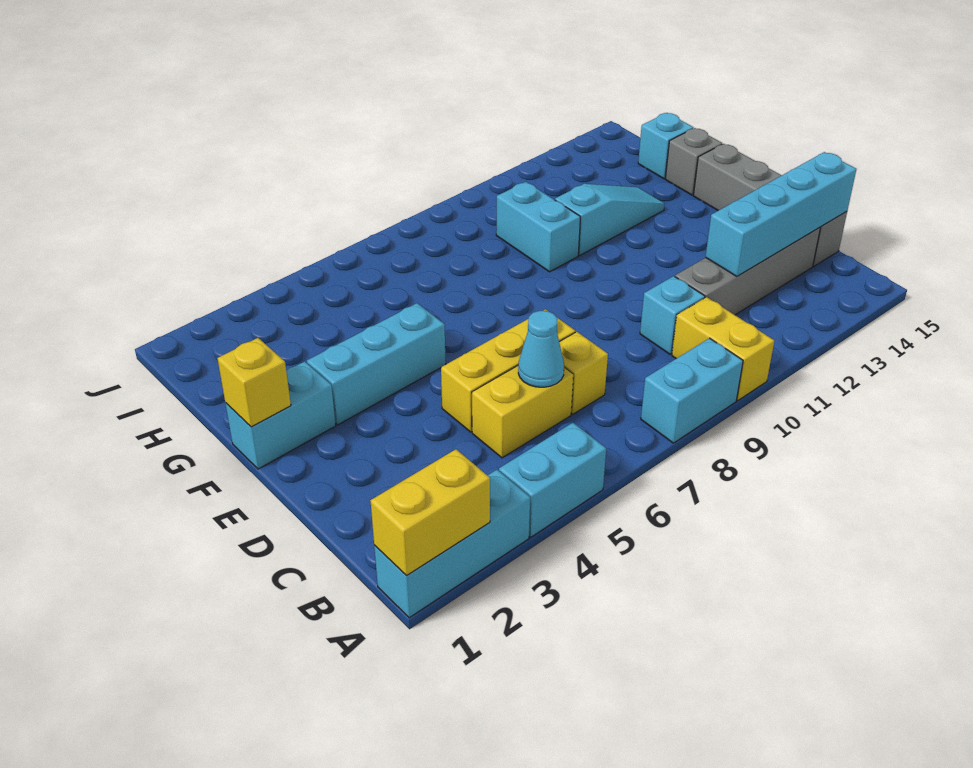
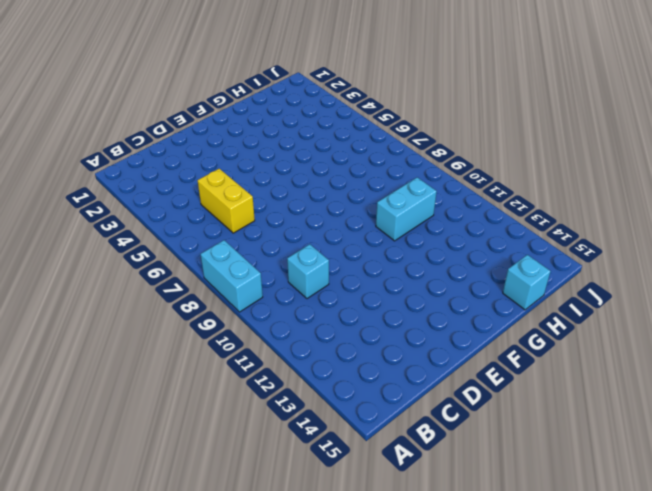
none -> cyan 1x3 brick [374,470,530,618]
none -> cyan 1x2 brick [499,423,606,537]
none -> yellow 1x2 brick [672,297,774,401]

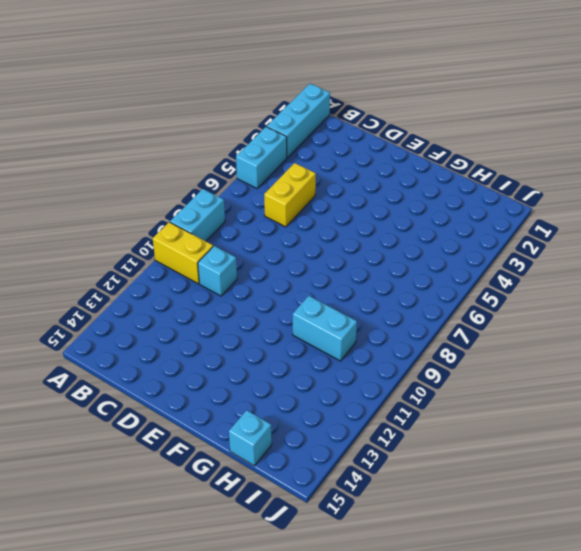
none -> yellow 1x1 brick [559,332,608,414]
none -> grey 1x4 brick [675,228,820,315]
none -> grey 1x4 brick [693,144,847,266]

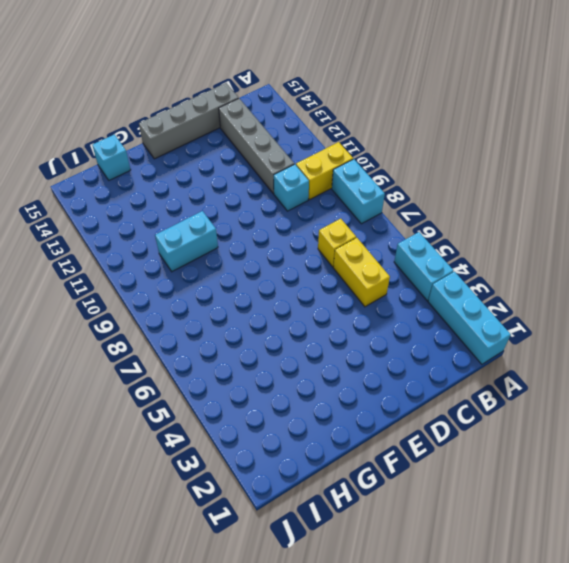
none -> yellow 1x3 brick [441,309,575,432]
none -> cyan 1x2 brick [225,361,336,469]
none -> cyan 1x3 brick [307,303,446,425]

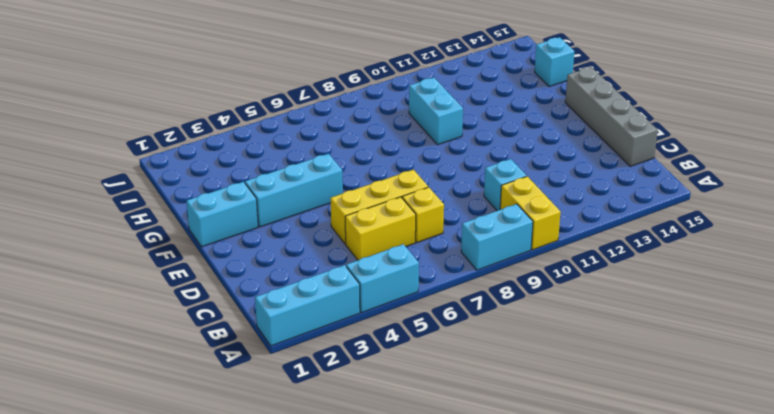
none -> grey 1x4 brick [675,228,820,315]
none -> cyan 1x3 slope [555,184,665,255]
none -> grey 1x1 brick [665,128,722,195]

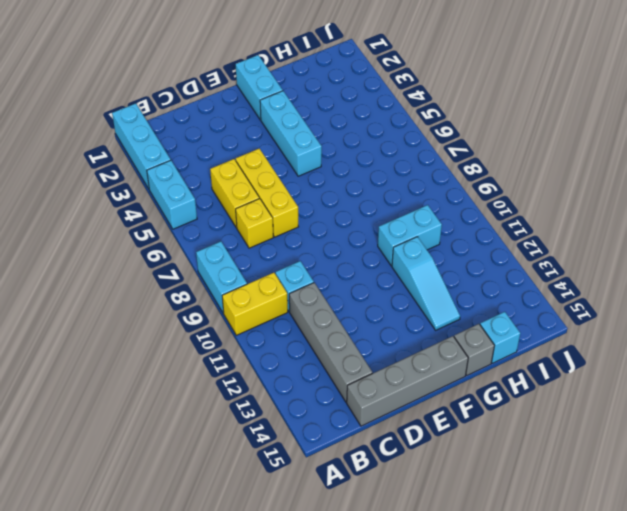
none -> yellow 1x2 brick [370,449,490,576]
none -> cyan 1x1 cone [518,311,564,387]
none -> cyan 1x4 brick [706,152,856,276]

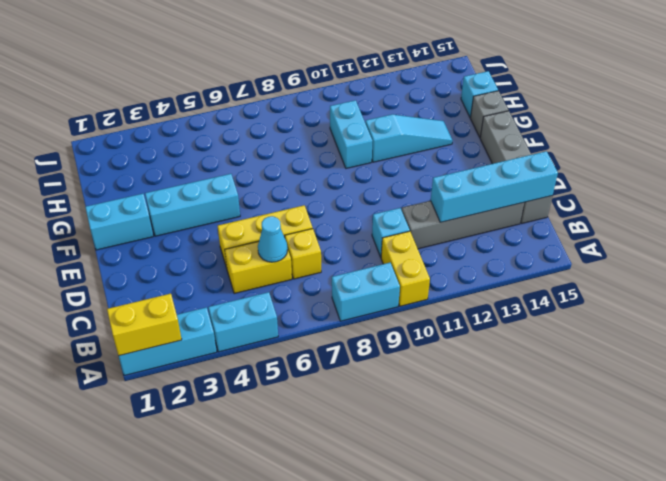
none -> yellow 1x1 brick [217,338,291,427]

